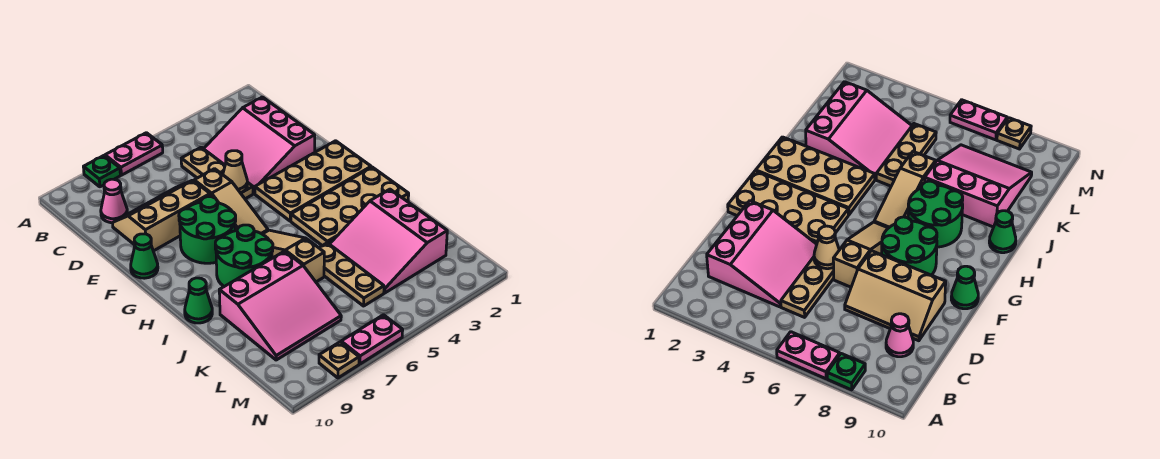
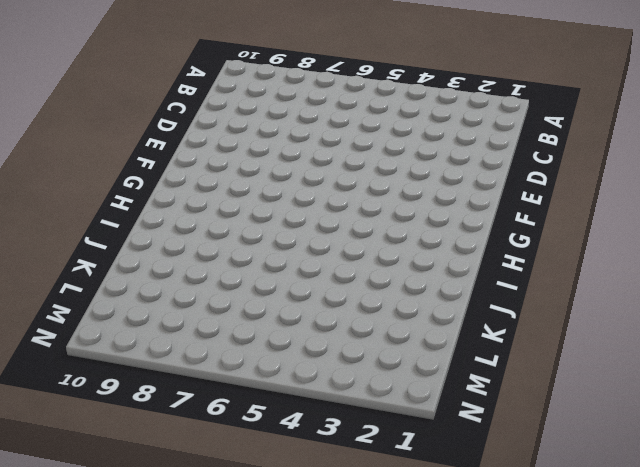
none -> pink 1x2 plate [105,133,163,175]
none -> green 1x1 plate [84,156,120,187]
none -> pink 3x3 slope [204,97,315,194]

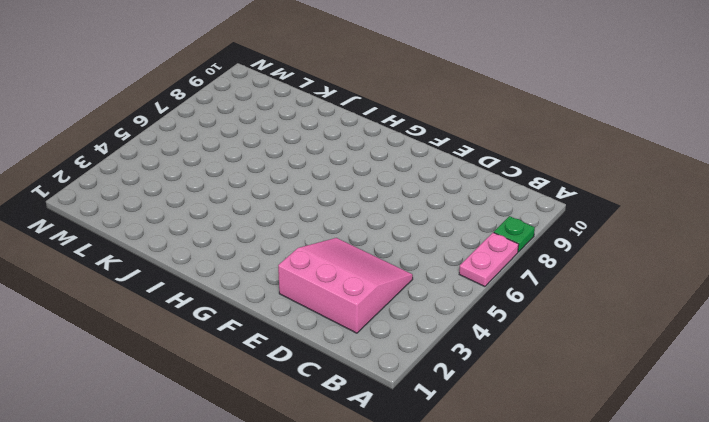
none -> tan 1x3 plate [181,147,253,199]
none -> pink 1x1 cone [101,179,127,223]
none -> tan 2x3 slope [113,180,210,251]

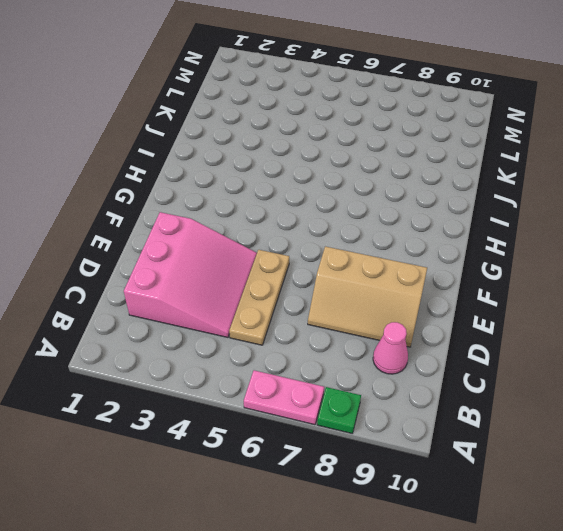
none -> tan 1x3 slope [194,169,268,234]
none -> tan 2x4 plate [255,141,371,221]
none -> green 2x2 round brick [179,197,236,263]

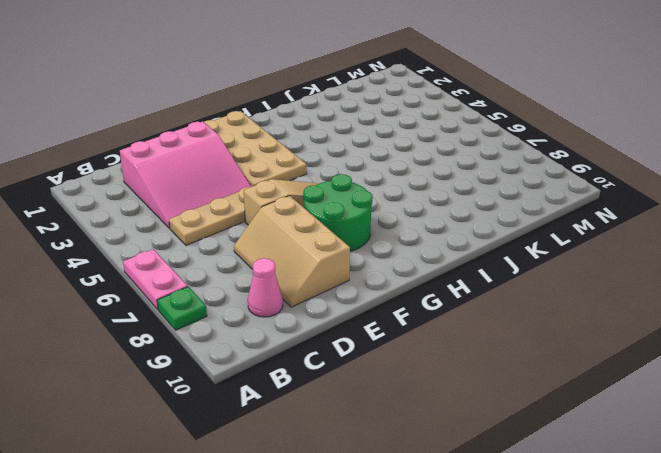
none -> green 1x1 cone [131,234,158,278]
none -> tan 2x4 plate [291,167,409,246]
none -> tan 1x3 slope [263,230,324,282]

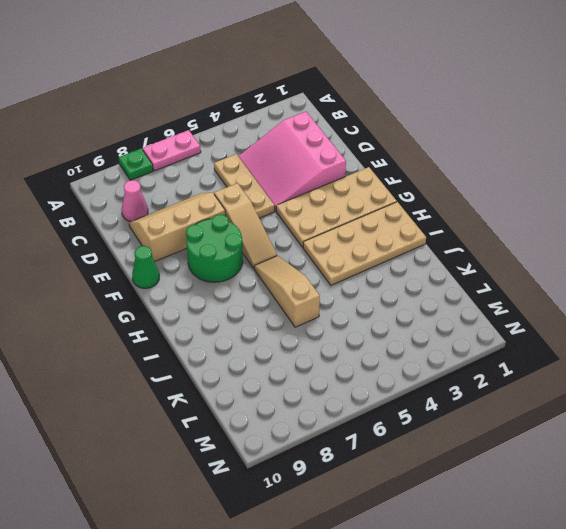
none -> green 2x2 round brick [215,225,273,286]
none -> green 1x1 cone [185,278,212,323]
none -> pink 3x3 slope [330,189,447,293]

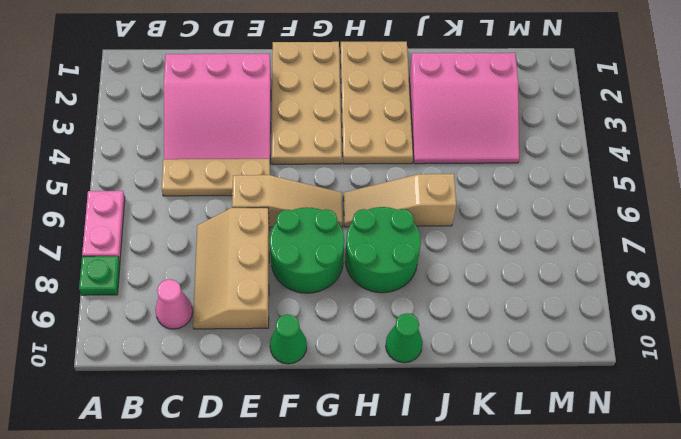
none -> tan 1x3 plate [319,243,384,306]
none -> pink 3x3 slope [219,251,341,360]
none -> pink 1x2 plate [341,315,403,364]

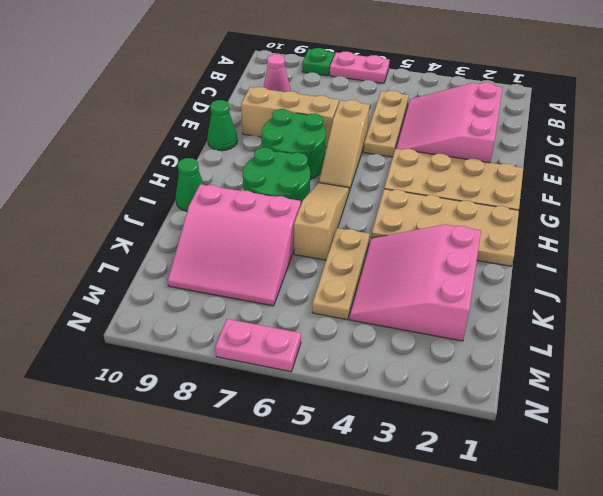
none -> tan 1x1 plate [319,342,359,378]
none -> tan 1x1 cone [223,151,248,193]

